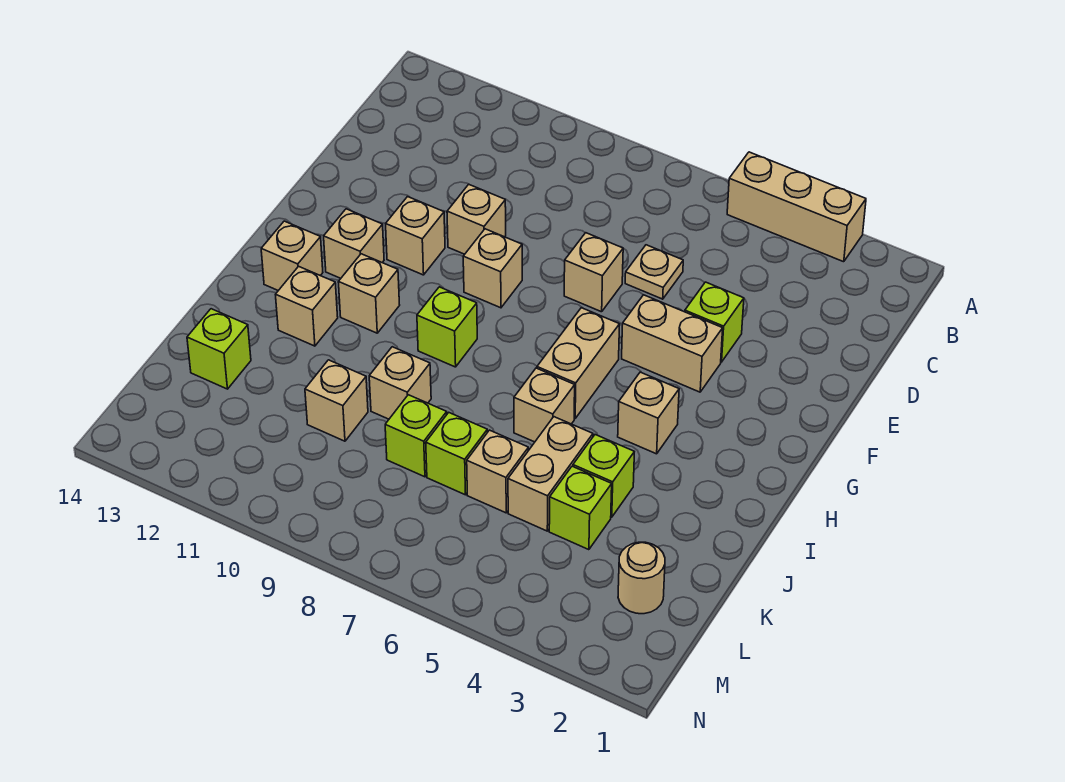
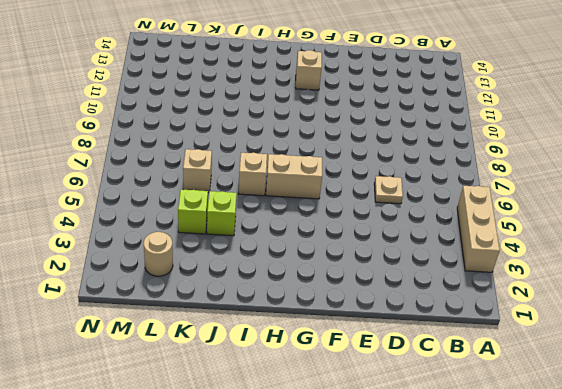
none -> lime 1x1 brick [685,282,744,362]
none -> tan 1x1 brick [564,233,623,312]
none -> tan 1x1 brick [447,184,506,254]

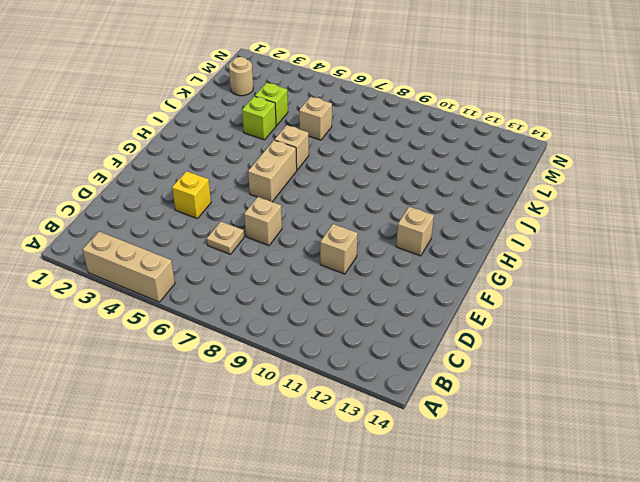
yellow 1x1 brick [172,171,211,218] -> lime 1x1 brick [685,282,744,362]
none -> tan 1x2 brick [622,295,723,392]
none -> tan 1x1 brick [463,229,522,308]
none -> tan 1x1 brick [386,197,445,275]

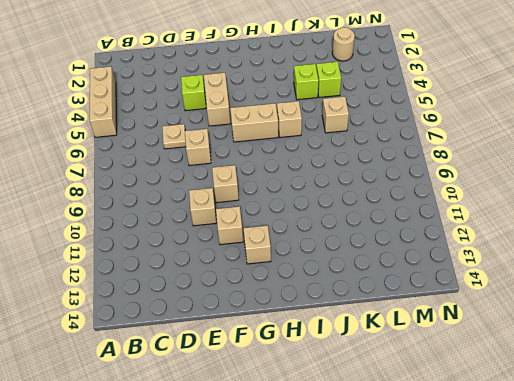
none -> tan 1x1 brick [618,372,679,454]
none -> lime 1x1 brick [417,287,477,367]
none -> tan 1x1 brick [338,254,400,333]

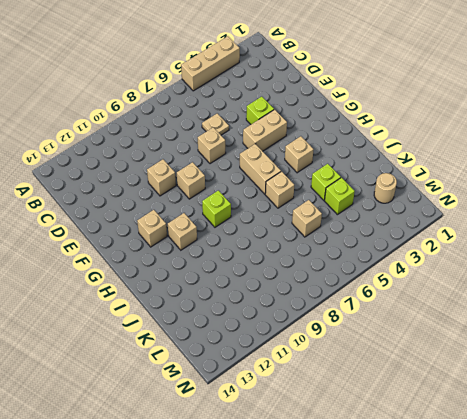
none -> tan 1x1 brick [386,197,445,275]
none -> tan 1x1 brick [261,221,323,291]
none -> tan 1x1 brick [275,266,338,346]

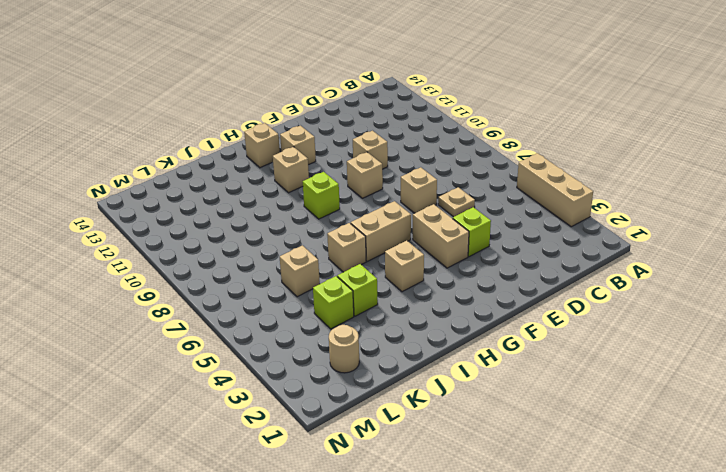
none -> tan 1x1 brick [386,197,445,275]
none -> tan 1x1 brick [275,266,338,346]
none -> tan 1x2 brick [508,417,593,531]

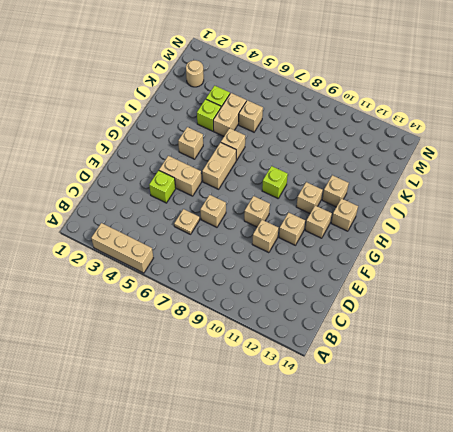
none -> tan 1x1 brick [369,347,431,419]
none -> lime 1x1 brick [426,413,487,495]
none -> lime 1x1 brick [385,395,447,477]

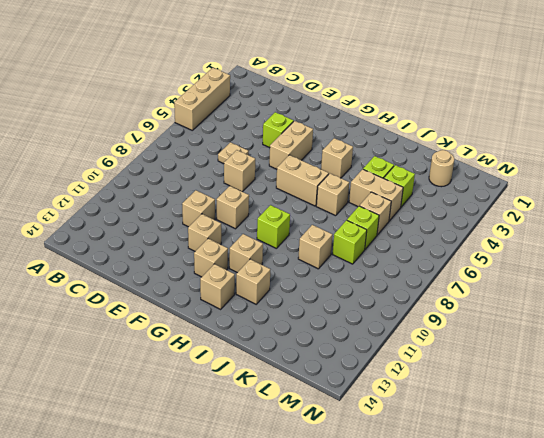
none -> tan 1x1 brick [305,360,368,441]
none -> lime 1x1 brick [187,309,251,389]

